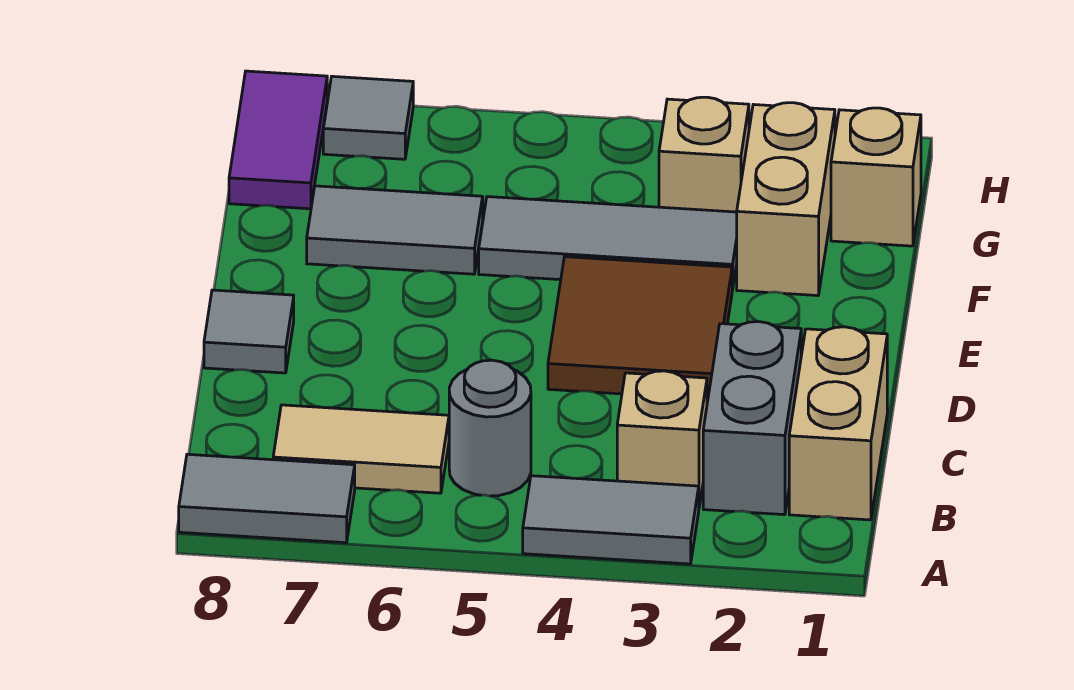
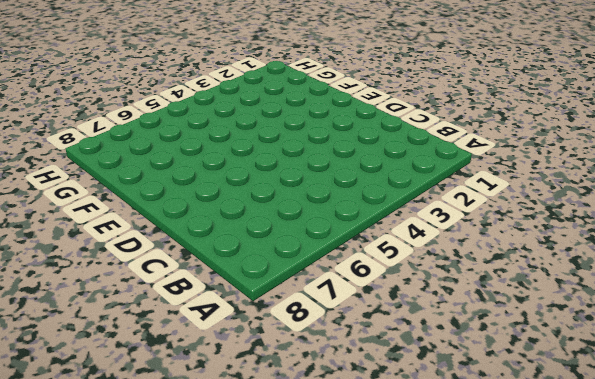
none -> grey 1x2 tile [523,476,699,564]
none -> grey 1x2 tile [179,454,355,543]
none -> tan 1x2 brick [789,327,887,520]

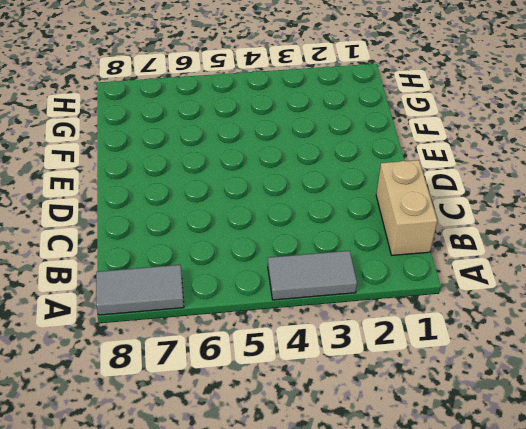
none -> grey 1x2 brick [703,322,801,515]
none -> tan 1x1 brick [617,371,707,507]
none -> grey 1x1 round brick [449,360,531,496]

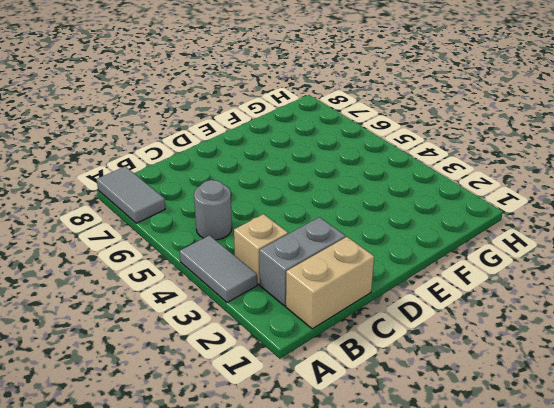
none -> tan 1x2 tile [273,405,449,493]
none -> brown 2x2 tile [548,257,732,399]
none -> grey 1x1 tile [204,290,294,373]

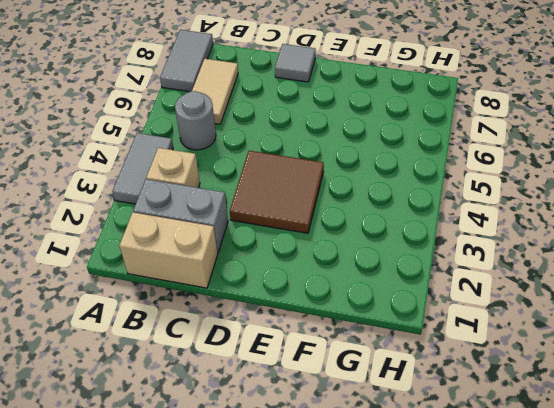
none -> tan 1x2 brick [737,103,835,296]
none -> grey 1x3 tile [479,197,737,290]
none -> grey 1x2 tile [307,186,483,274]

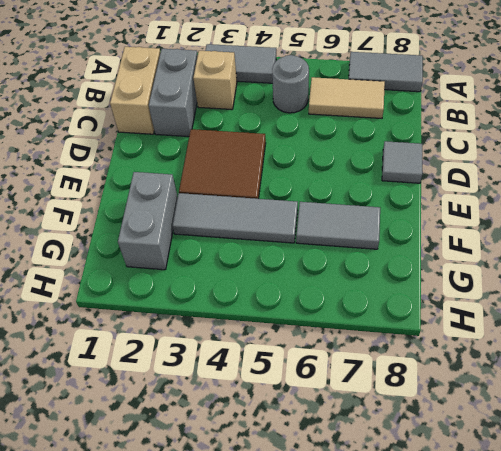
grey 1x2 brick [118,172,178,270] -> tan 1x2 brick [737,103,835,296]
none -> tan 1x1 brick [831,108,921,246]
none -> tan 1x1 brick [659,97,749,212]
none -> purple 1x2 tile [229,71,327,209]

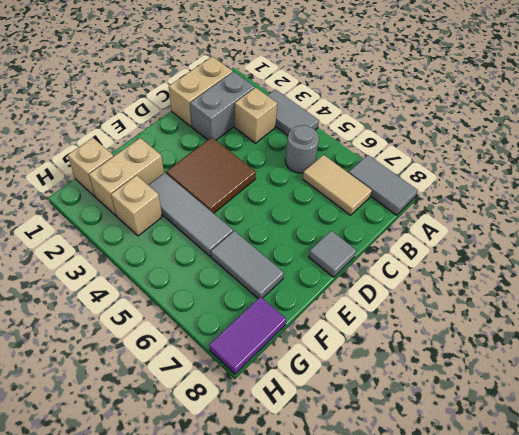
none -> grey 1x1 tile [323,76,413,159]

